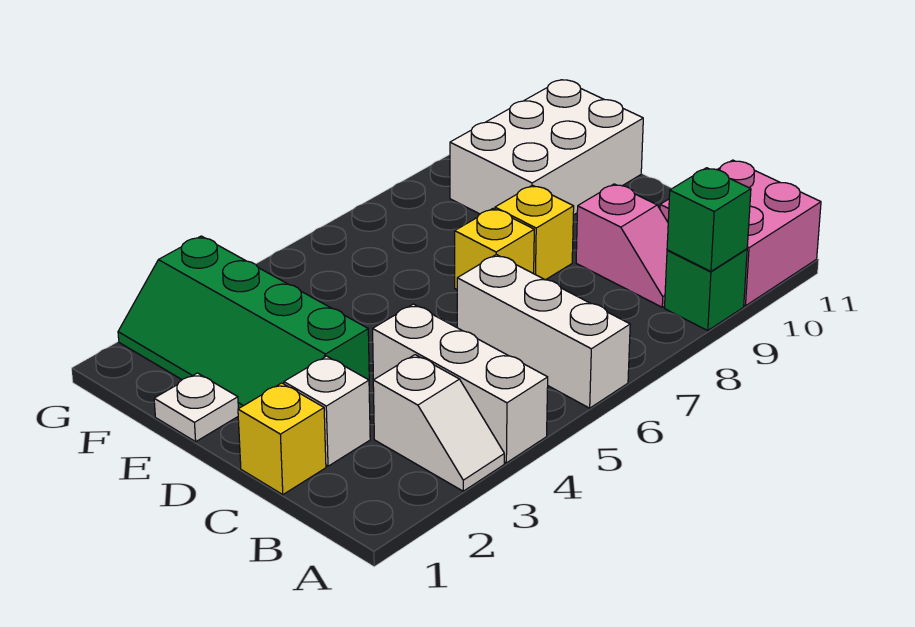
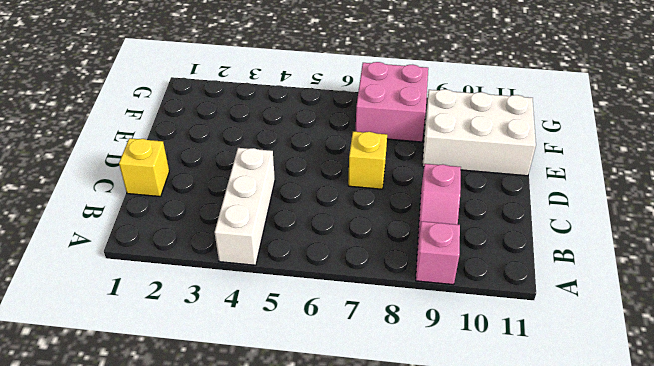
pink 1x1 brick [416,221,460,285] -> green 1x1 brick [665,249,747,331]
pink 2x2 brick [356,62,428,142] -> pink 2x2 brick moved to [660,160,821,306]
none -> white 1x2 slope [373,355,504,491]
none -> white 1x3 brick [457,255,630,408]
none -> white 1x1 brick [284,356,370,466]

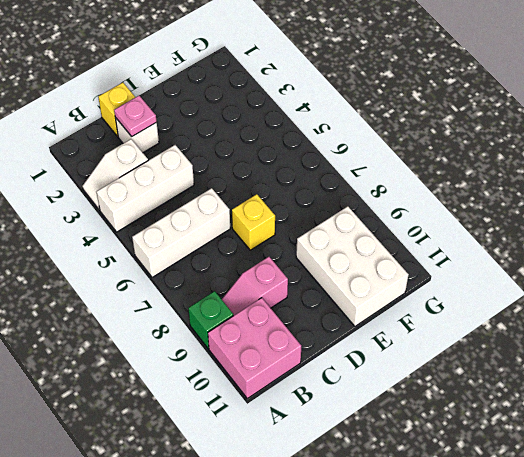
pink 1x1 plate [114,96,157,137] -> none
none -> green 2x4 slope [118,236,369,409]
none -> yellow 1x1 brick [495,185,574,280]
none -> white 1x1 plate [154,373,238,442]

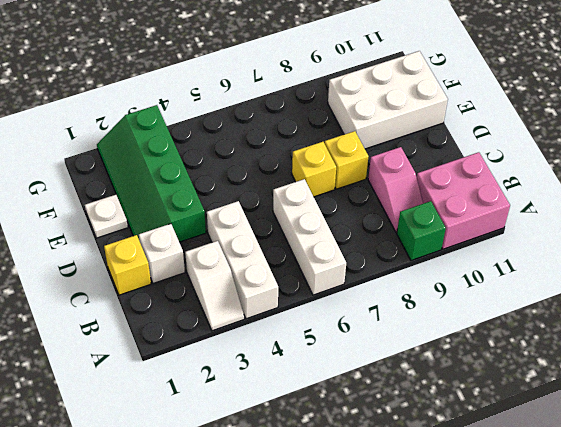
none -> green 1x1 brick [667,168,751,271]

